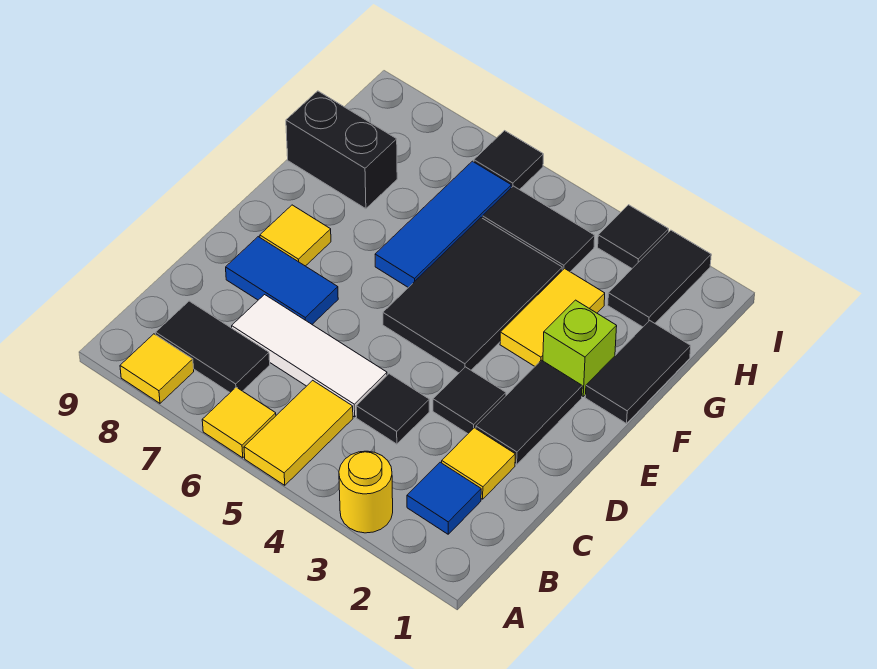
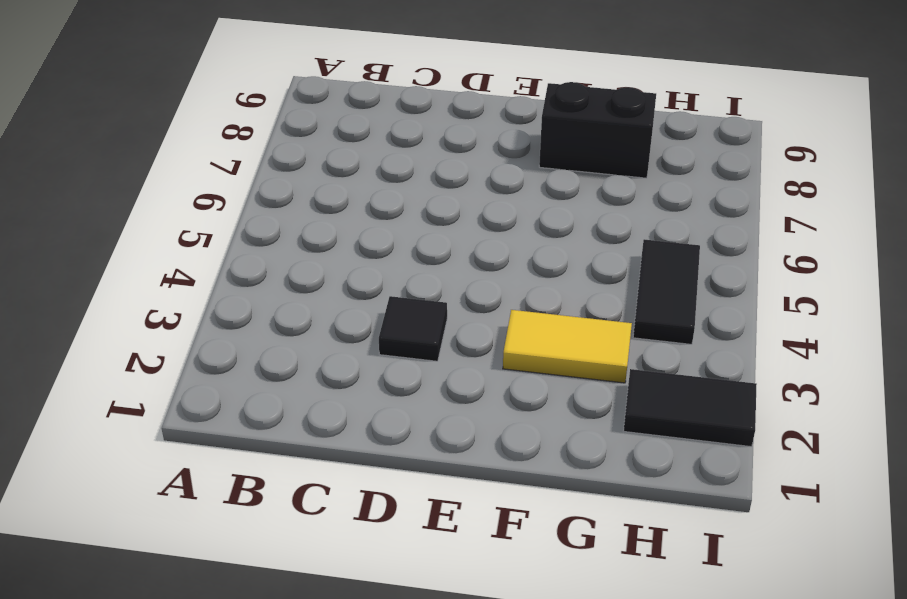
black 1x2 brick [539,82,656,178] -> black 1x2 brick turned to [286,91,397,209]
none -> yellow 1x1 round brick [339,451,393,533]
none -> yellow 1x2 tile [244,380,353,485]
none -> yellow 1x1 tile [202,387,276,458]

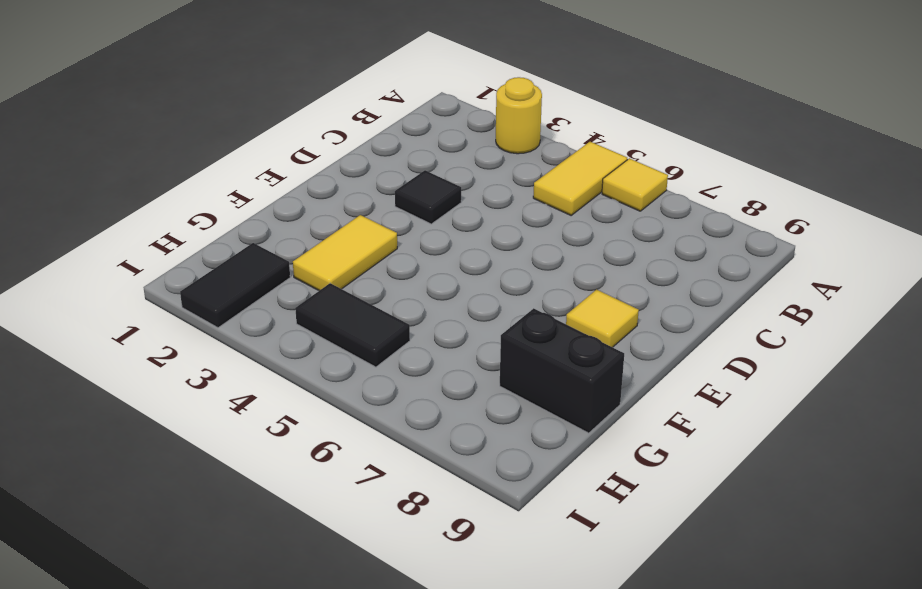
none -> yellow 1x1 tile [120,334,194,403]
none -> blue 1x1 tile [407,462,481,534]
none -> black 1x2 tile [156,301,270,392]

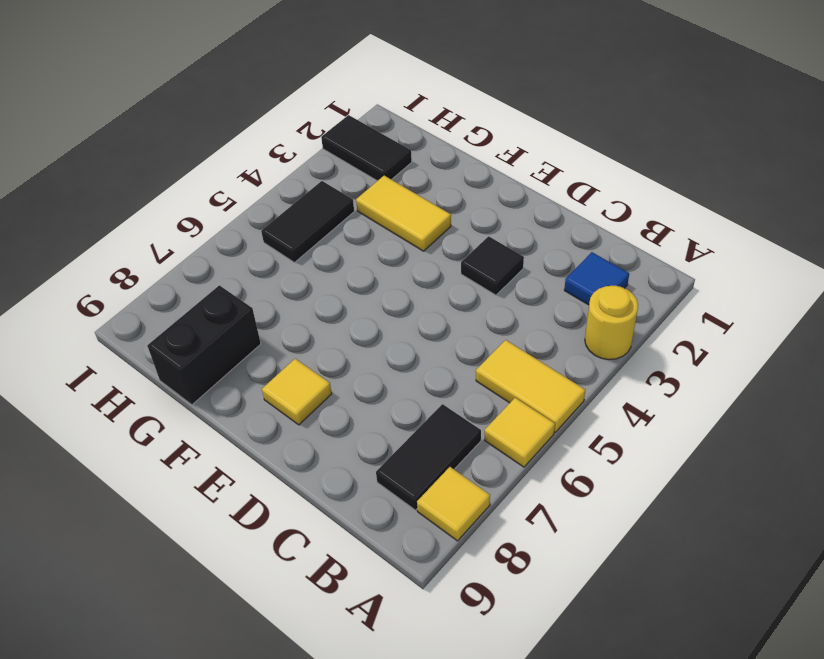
none -> yellow 1x1 tile [442,428,515,499]
none -> black 1x1 tile [356,374,429,444]
none -> white 1x3 tile [232,295,387,417]

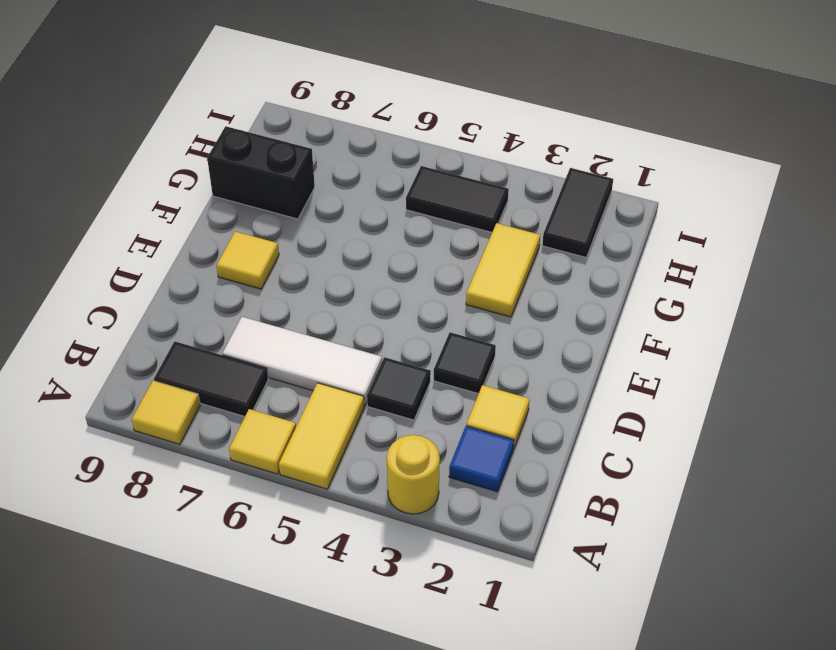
none -> black 1x2 tile [476,360,582,465]
none -> blue 1x2 tile [226,237,338,324]
none -> black 2x3 tile [383,218,562,373]

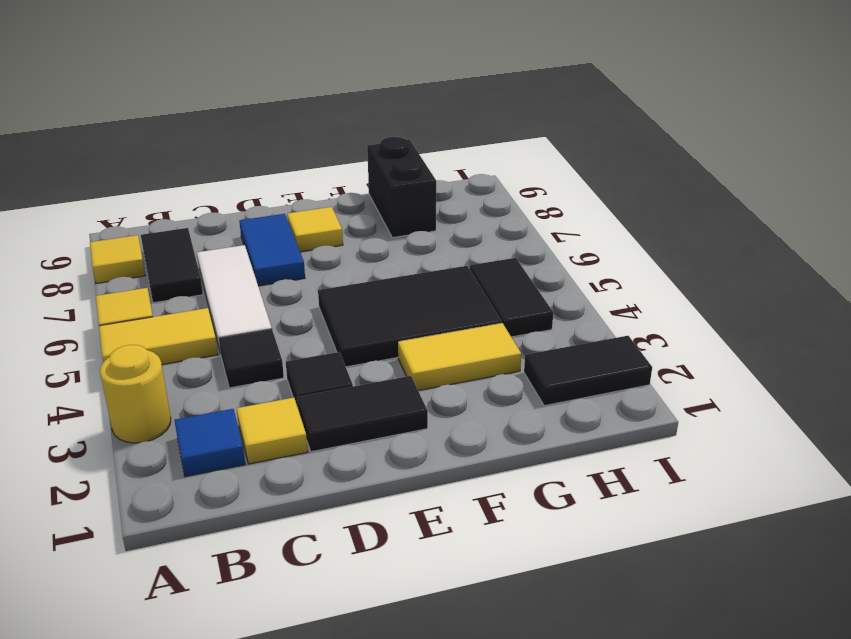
none -> black 1x2 tile [585,321,691,424]
none -> lime 1x1 brick [543,300,617,396]
none -> blue 1x3 tile [375,161,511,288]

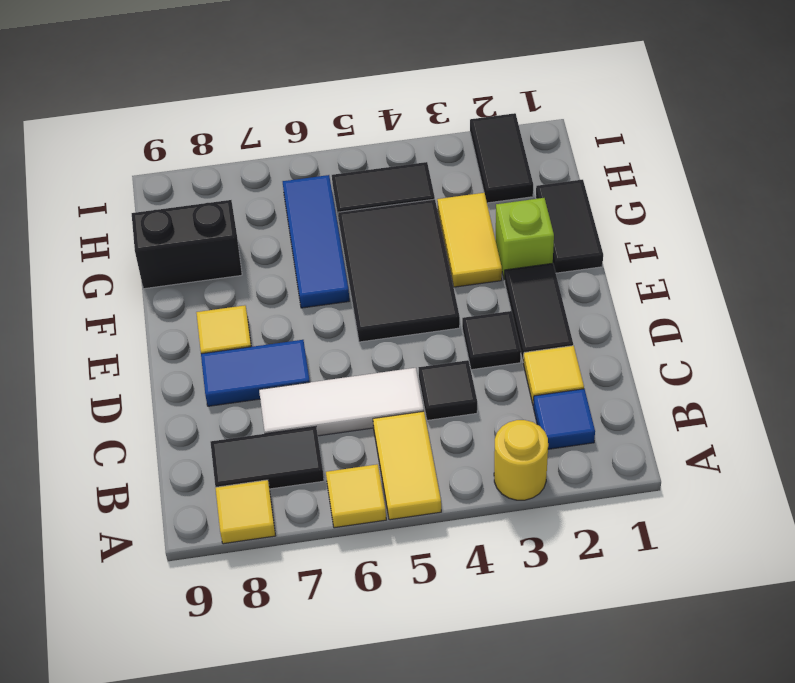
none -> black 1x1 tile [598,205,669,268]
none -> black 1x1 tile [474,131,543,190]

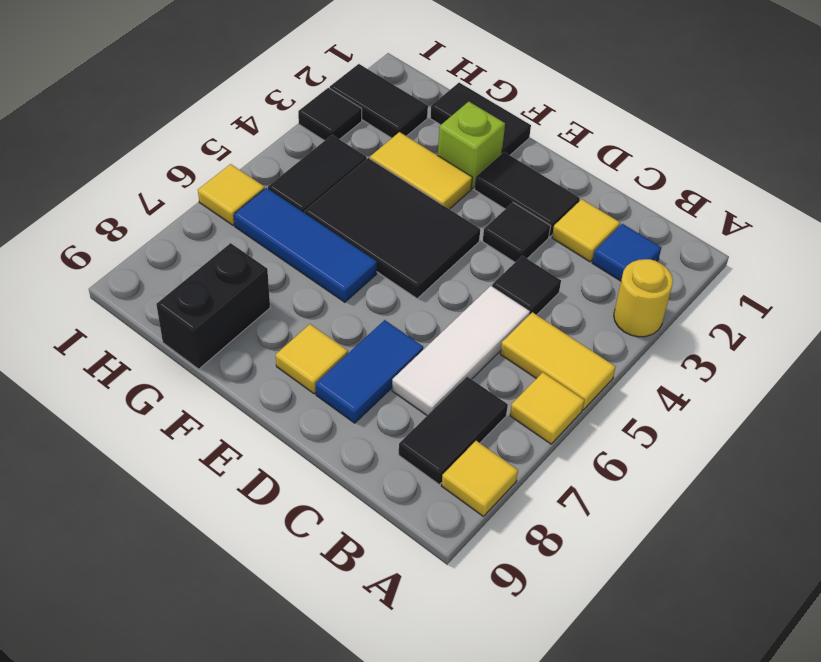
yellow 1x1 tile [198,164,265,225] -> black 1x1 tile [474,131,543,190]

